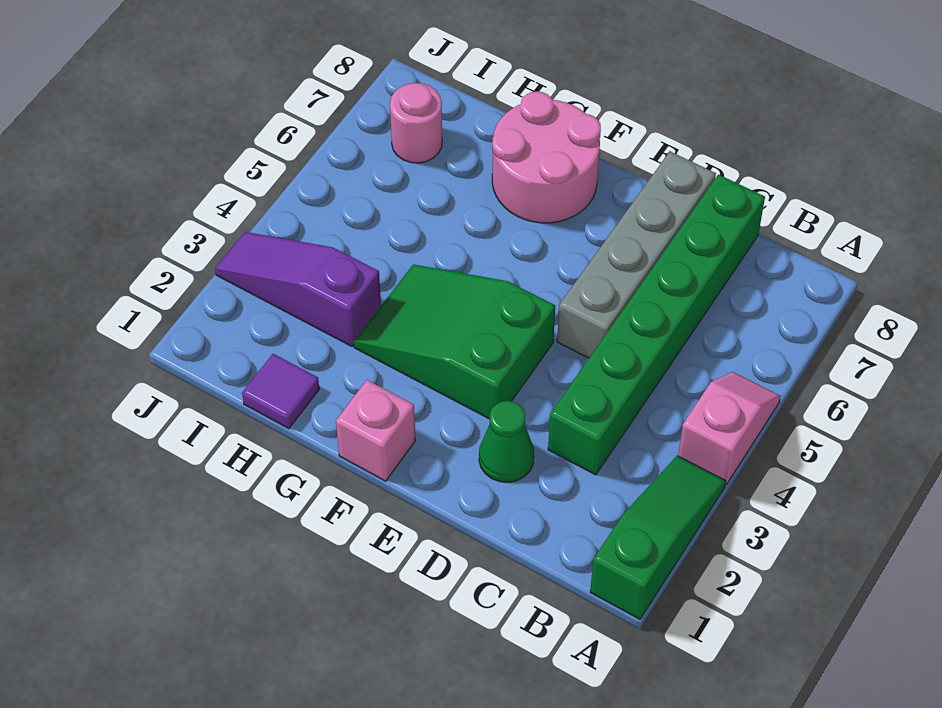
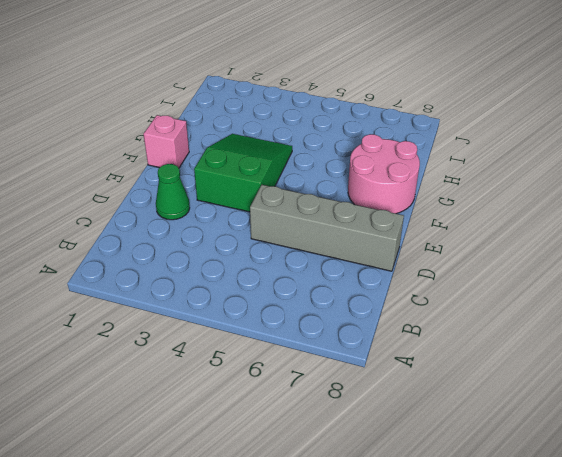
none -> green 1x3 slope [590,456,726,619]
none -> pink 1x2 slope [678,372,781,485]

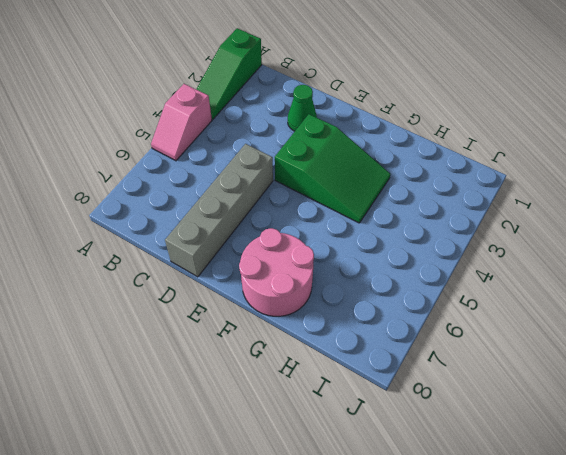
none -> green 1x6 brick [548,175,765,475]
none -> pink 1x1 brick [336,380,415,481]

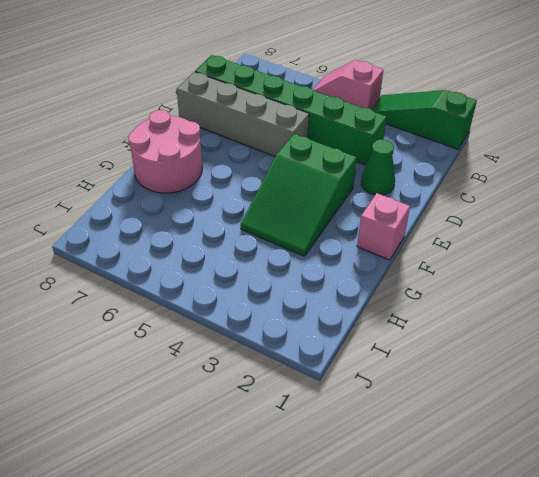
none -> purple 1x1 tile [242,354,319,429]
none -> purple 1x3 slope [215,232,381,346]

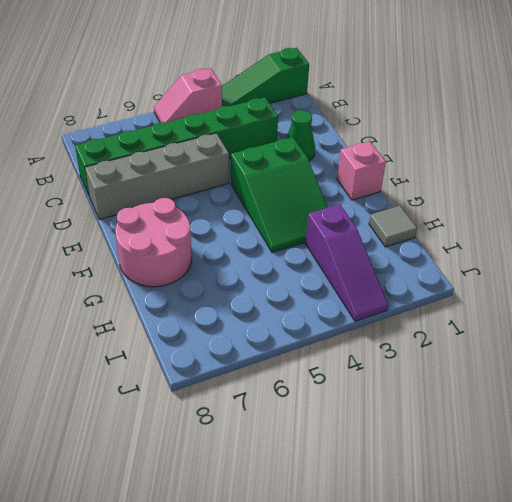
grey 1x1 tile [369,206,417,247] -> purple 1x1 tile [242,354,319,429]
none -> pink 1x1 round brick [390,83,442,163]

